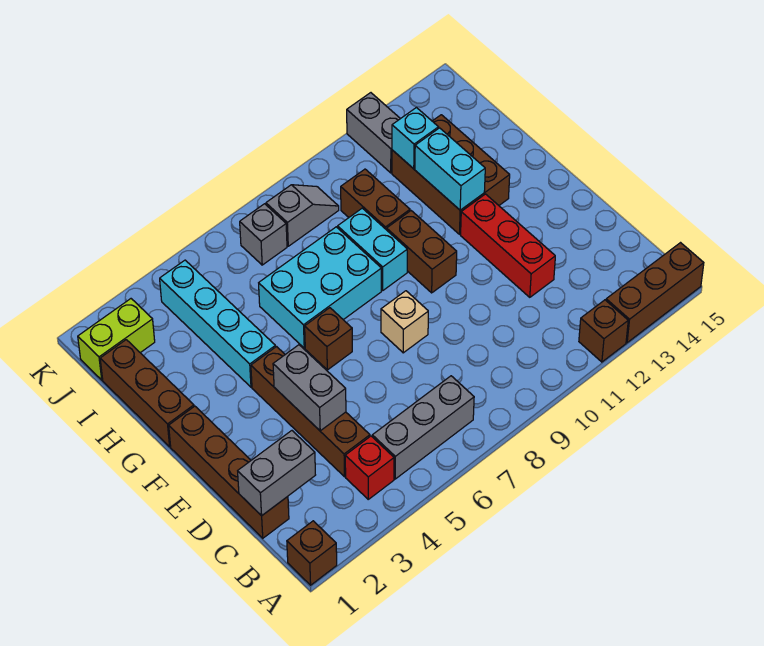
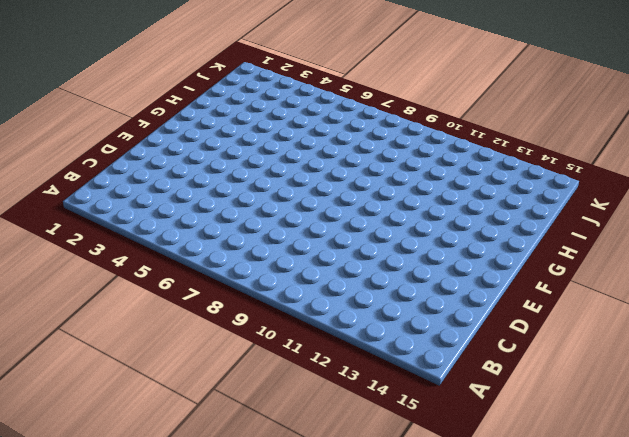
none -> brown 1x1 brick [287,521,337,585]
none -> brown 1x1 brick [579,300,628,362]
none -> brown 1x3 brick [606,243,704,343]

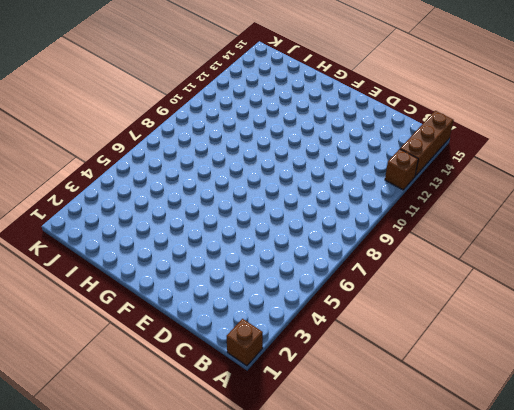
none -> red 1x1 brick [345,436,394,499]
none -> grey 1x3 brick [372,376,474,479]
none -> brown 1x4 brick [169,406,289,538]

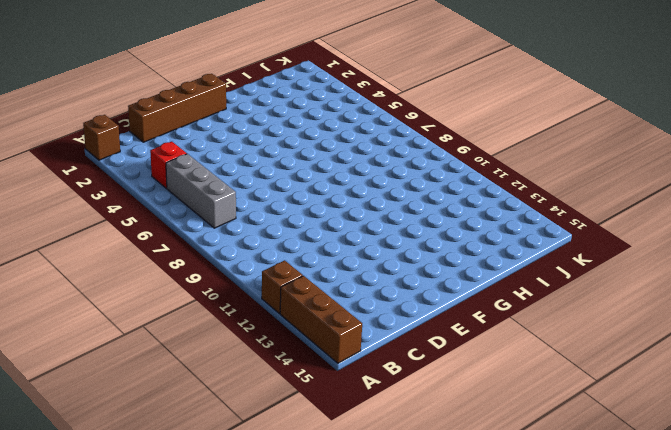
none -> brown 1x4 brick [251,347,370,477]
none -> red 1x3 brick [461,194,555,297]
none -> tan 1x1 brick [381,291,428,353]

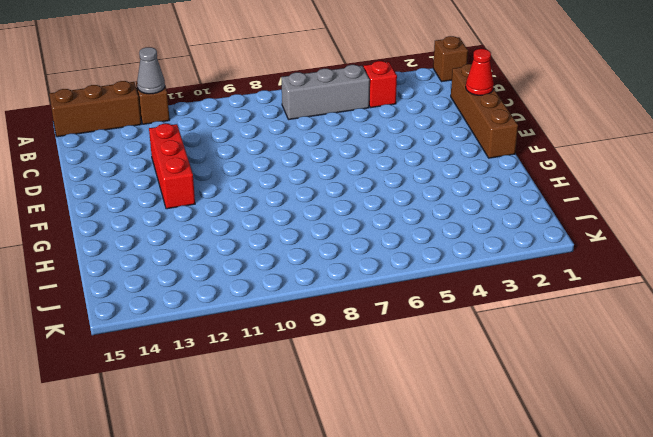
grey 1x1 cone [137,47,165,94] -> none
red 1x1 cone [466,49,494,95] -> none
none -> brown 1x4 brick [251,347,370,477]
none -> tan 1x1 brick [381,291,428,353]
none -> brown 1x1 brick [305,308,352,370]

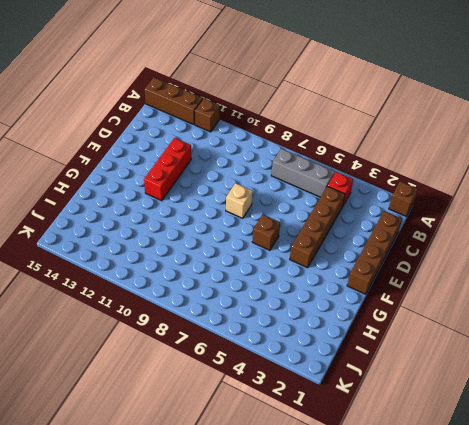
none -> brown 1x2 brick [387,211,457,293]
none -> brown 1x3 brick [100,340,194,447]
none -> cyan 1x4 brick [160,260,275,387]

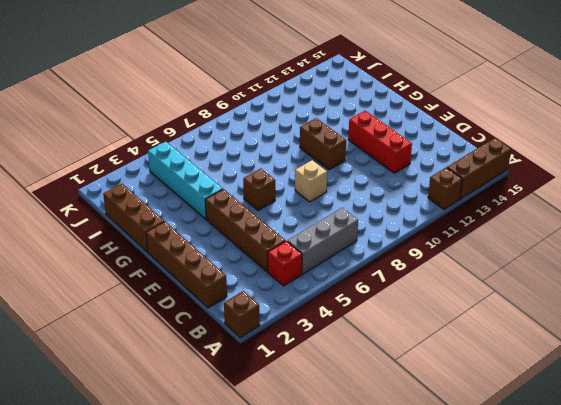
none -> cyan 2x3 brick [259,227,381,348]
none -> cyan 1x2 brick [338,208,407,290]
none -> brown 2x3 brick [392,115,510,234]

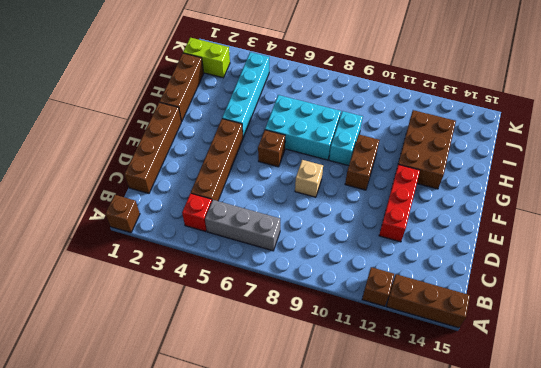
none -> brown 1x2 brick [341,169,410,230]
none -> grey 1x1 brick [240,204,287,265]
none -> grey 1x2 slope [266,185,339,246]

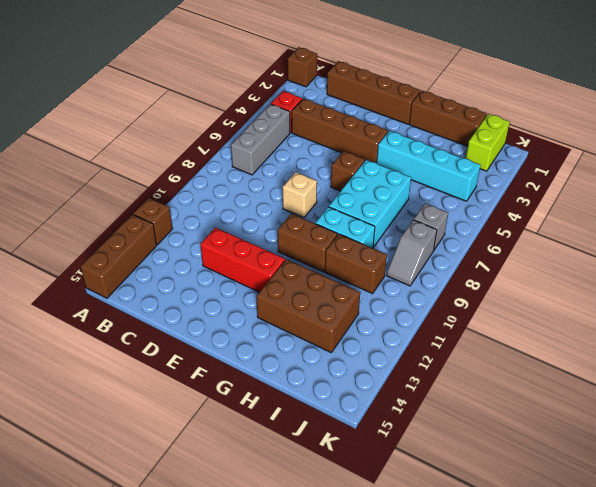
none -> grey 1x2 brick [347,93,400,173]
none -> grey 1x2 brick [238,431,315,516]
none -> grey 1x2 brick [273,345,346,431]

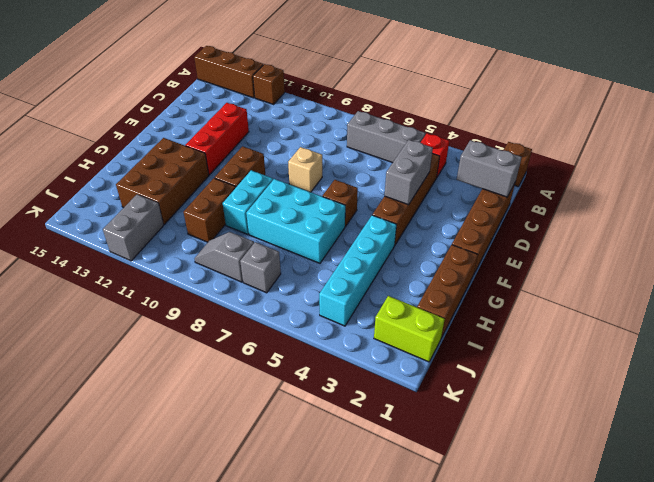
none -> cyan 1x2 brick [415,128,485,210]
none -> cyan 1x1 brick [392,108,439,169]

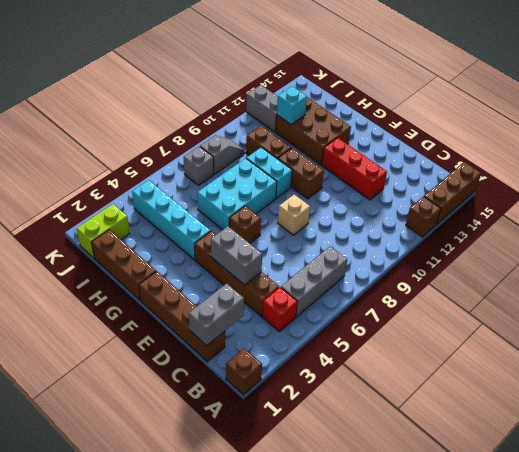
none -> cyan 1x2 brick [415,128,485,210]

